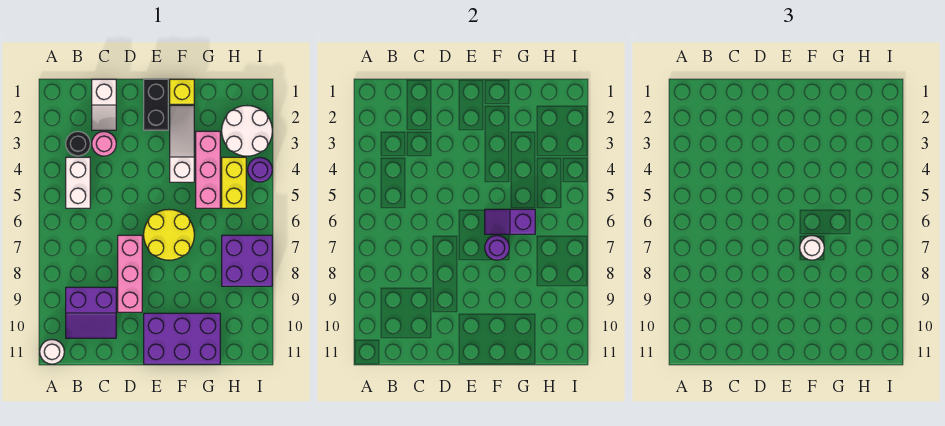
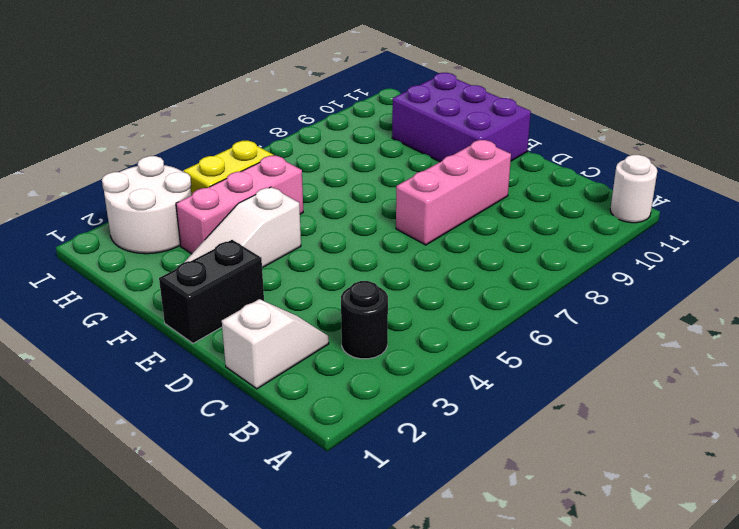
none -> white 1x2 brick [66,157,90,208]
none -> purple 2x2 slope [66,287,116,338]
none -> pink 1x1 round brick [92,132,116,156]

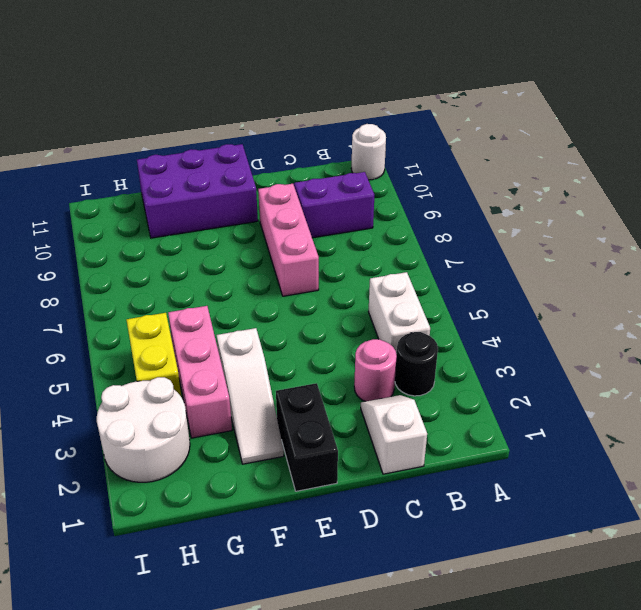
none -> yellow 2x2 round brick [144,210,194,260]
none -> yellow 1x1 brick [170,79,194,104]
none -> purple 2x2 brick [222,235,272,286]

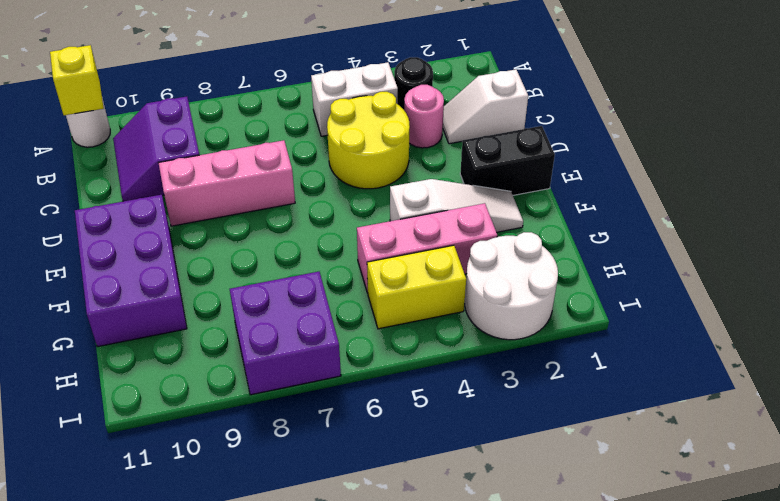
yellow 1x1 brick [50,45,104,115] -> yellow 1x1 brick moved to [170,79,194,104]
yellow 2x2 round brick [327,92,410,189] -> yellow 2x2 round brick moved to [144,210,194,260]
none -> purple 1x1 round brick [248,158,272,182]
none -> purple 1x2 slope [485,209,535,234]
none -> purple 1x1 round brick [485,236,509,260]

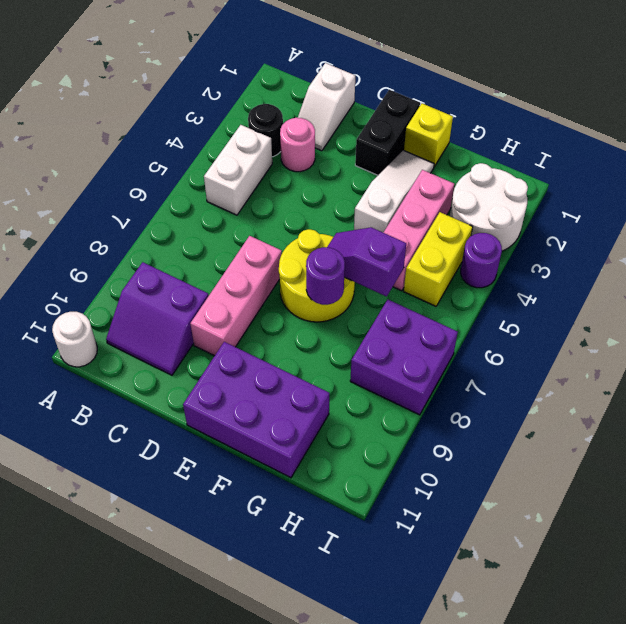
none -> white 1x1 round brick [800,236,824,260]

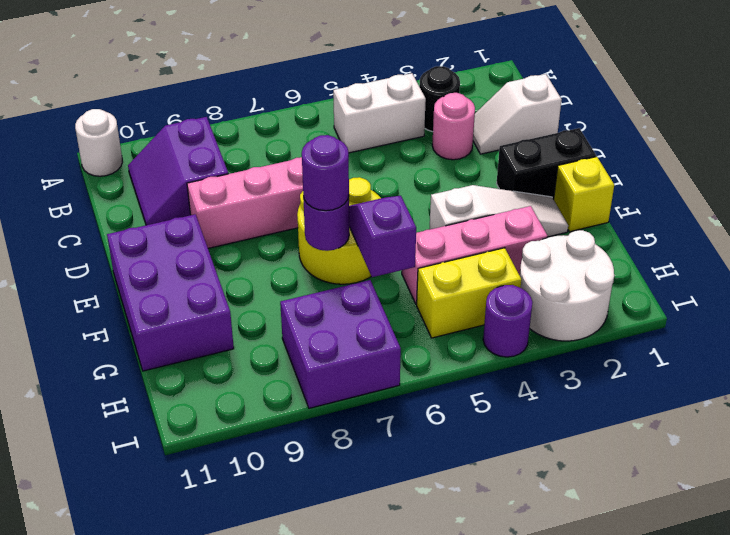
purple 1x1 round brick [302,135,349,211] -> white 1x1 round brick [800,236,824,260]

